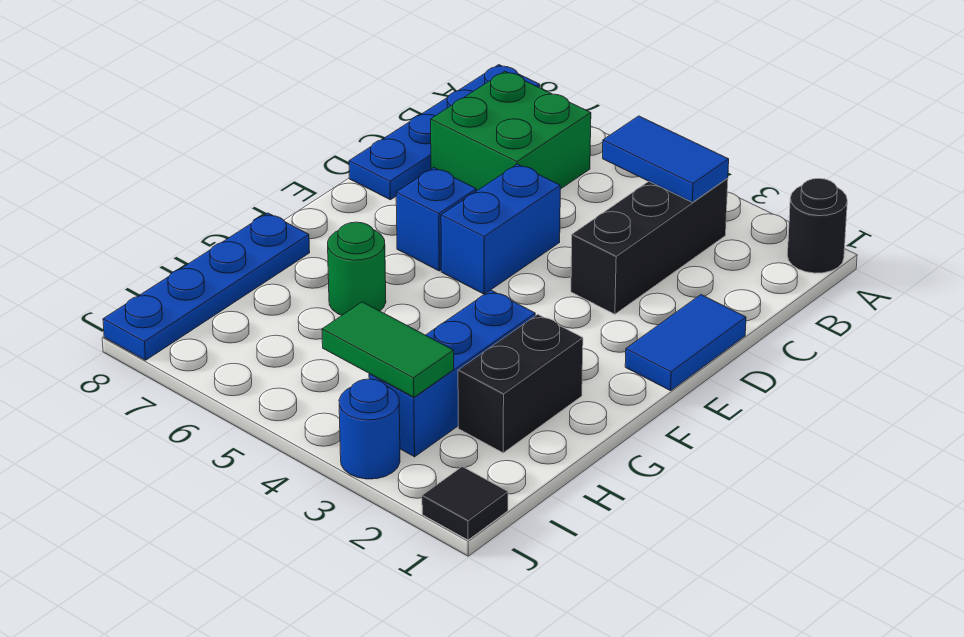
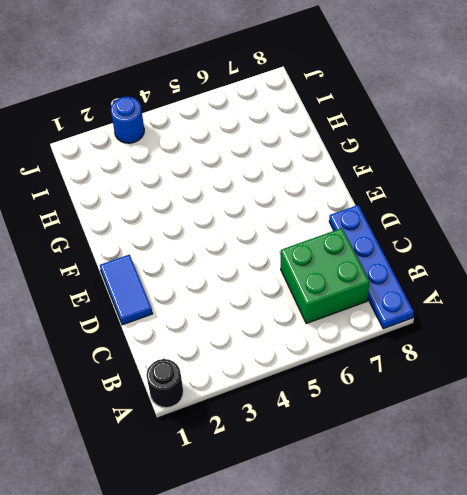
none -> black 1x3 brick [571,178,728,314]
none -> blue 1x2 brick [441,164,560,294]
none -> blue 1x1 brick [396,168,476,271]

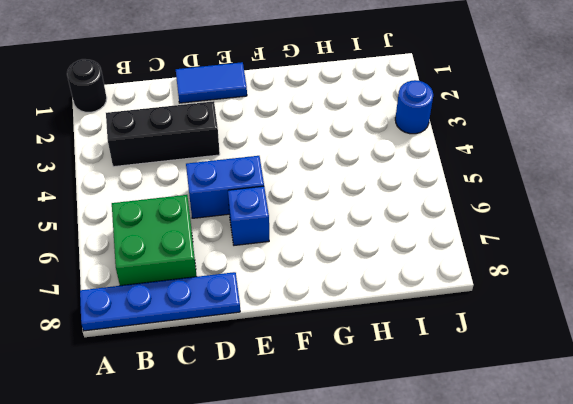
none -> black 1x2 brick [458,314,583,453]
none -> blue 1x3 brick [369,290,535,457]
none -> green 1x1 round brick [328,222,386,315]

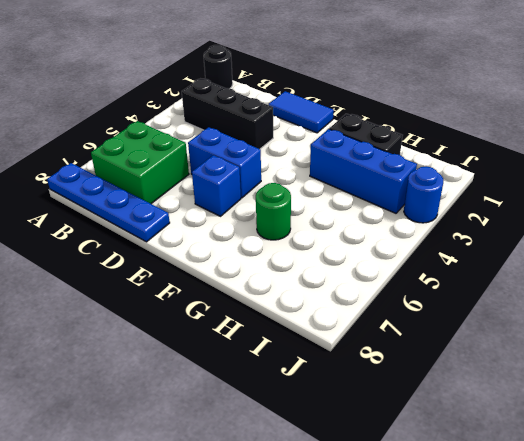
none -> blue 1x4 plate [103,213,310,360]
none -> black 1x1 tile [422,467,508,540]
none -> blue 1x2 tile [603,116,729,202]

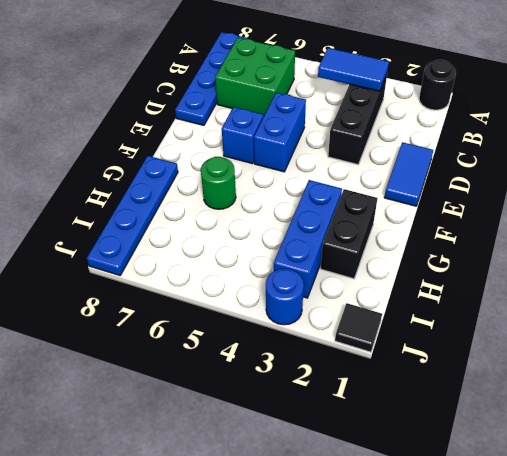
none -> green 1x2 tile [322,302,454,397]

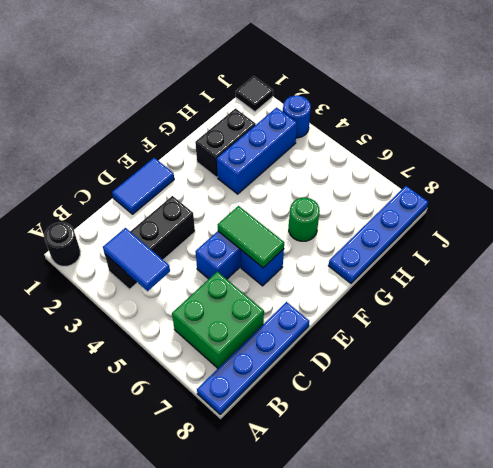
green 1x2 tile [218,206,284,268] -> green 1x2 tile moved to [322,302,454,397]

